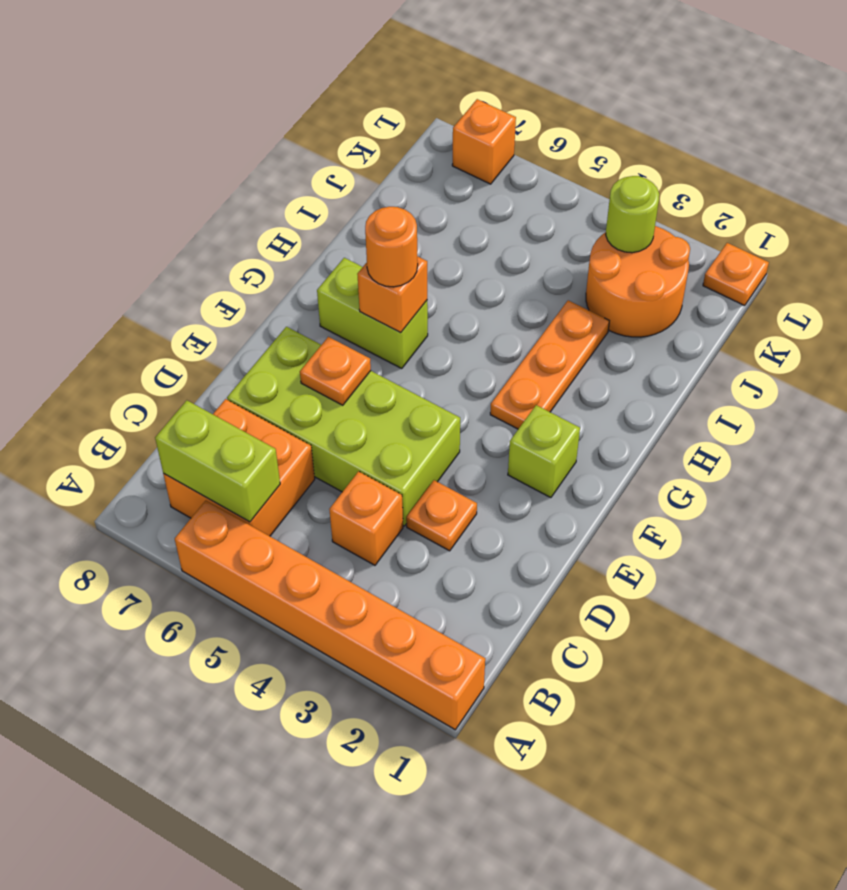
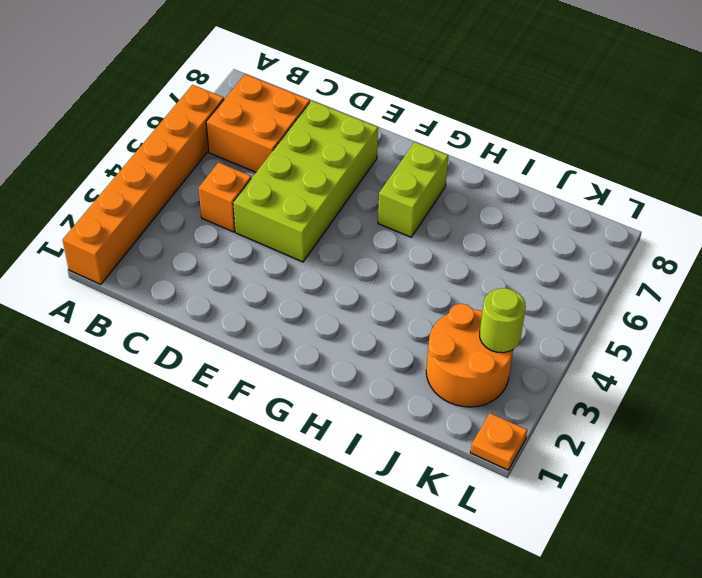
none -> orange 1x1 plate [406,480,477,551]
none -> lime 1x1 brick [508,405,580,498]
none -> orange 1x3 plate [490,300,609,429]

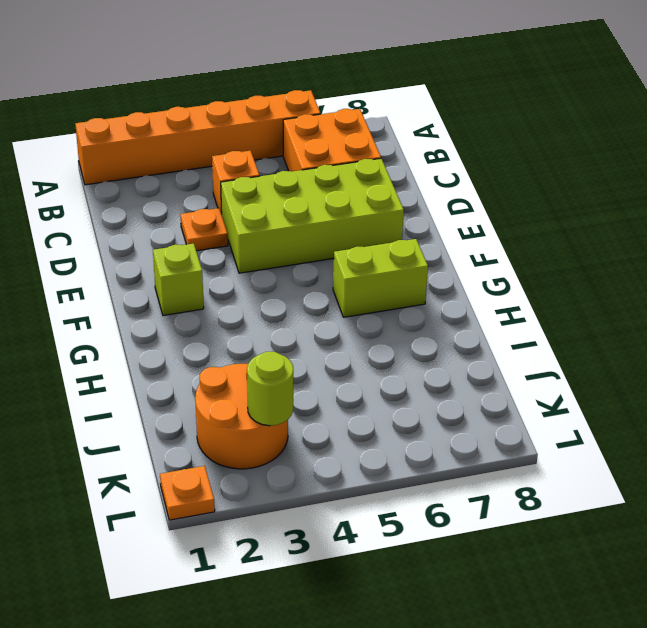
none -> orange 1x3 plate [490,300,609,429]
none -> orange 1x1 brick [452,99,516,184]
none -> lime 1x2 brick [155,401,280,522]

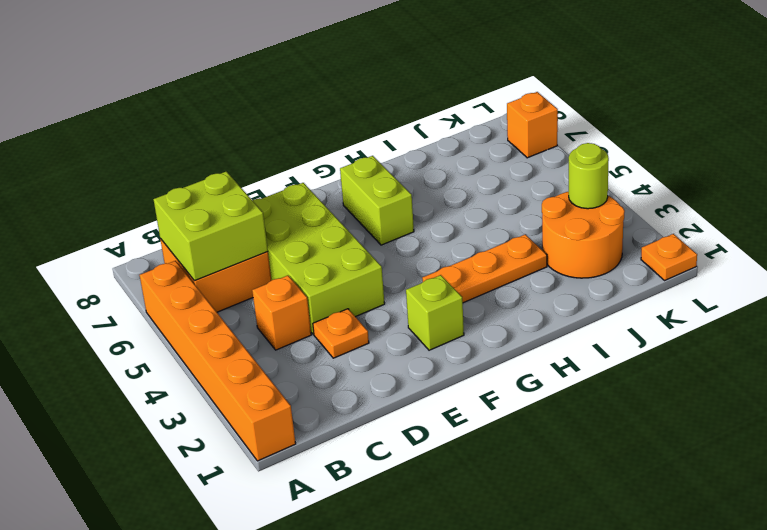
lime 2x2 brick [154,171,268,281] -> lime 1x2 brick [155,401,280,522]
none -> orange 1x1 plate [300,337,371,405]
none -> orange 1x1 brick [357,256,427,333]
none -> orange 1x1 round brick [365,207,418,287]

